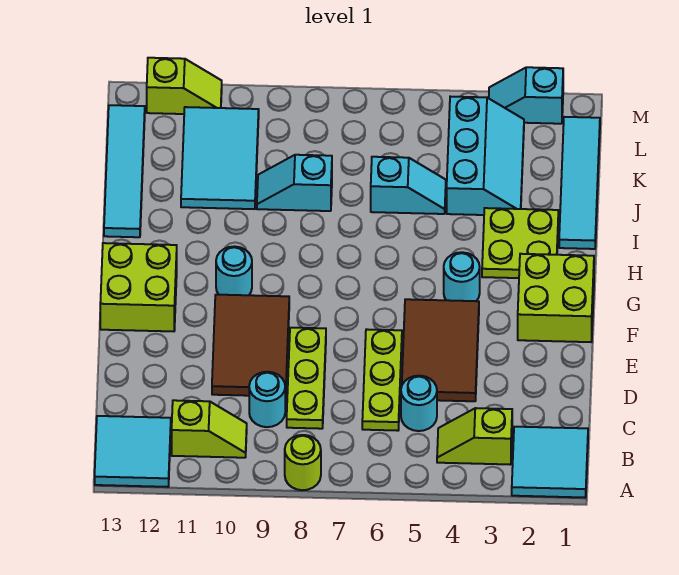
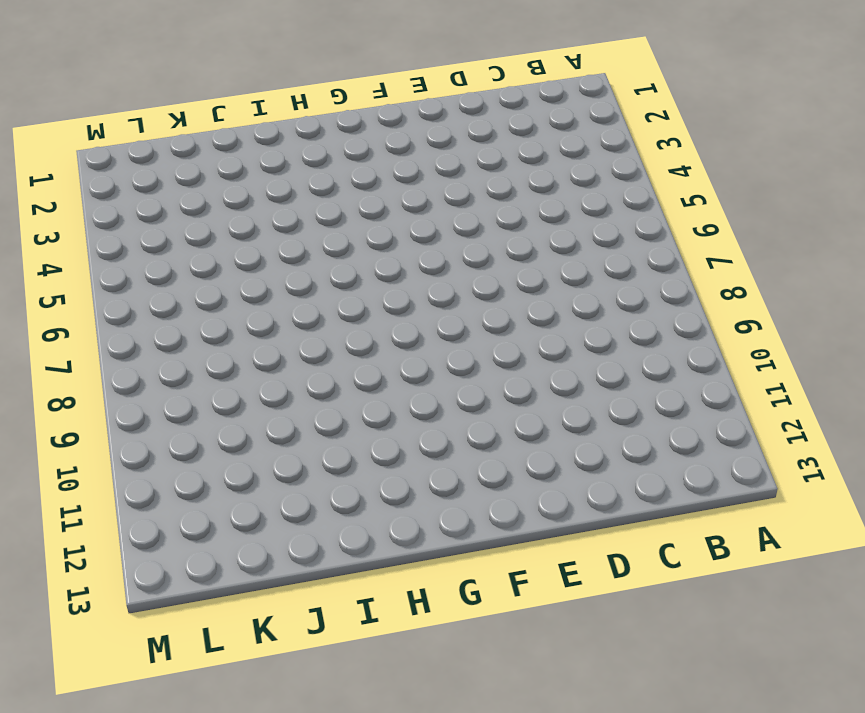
none -> cyan 2x2 tile [512,427,588,498]
none -> lime 1x1 round brick [285,435,321,490]
none -> cyan 2x2 tile [95,416,171,487]

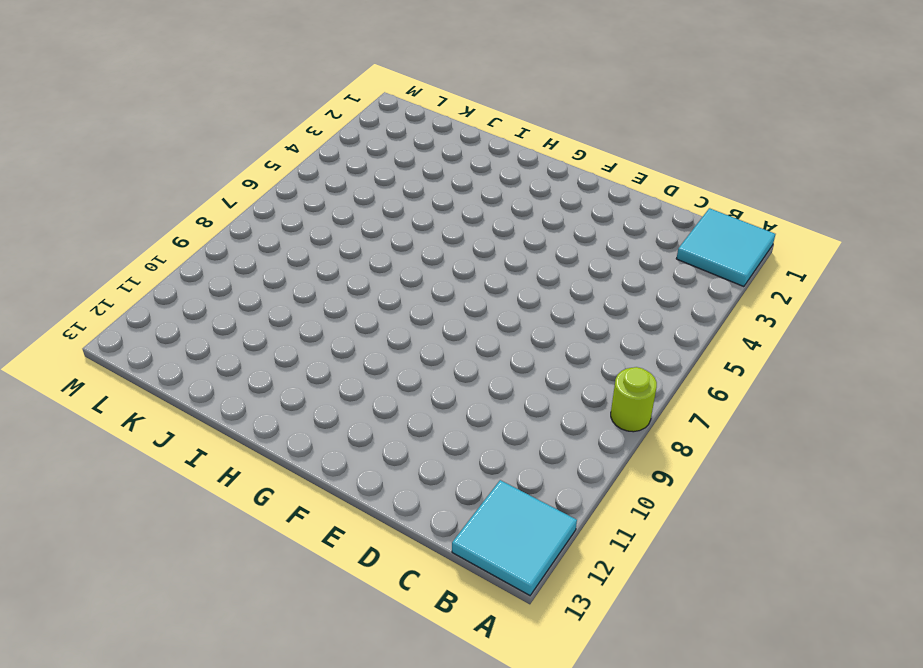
none -> lime 1x2 slope [437,408,512,465]
none -> lime 1x2 slope [172,400,247,458]
none -> cyan 1x1 round brick [401,376,437,431]

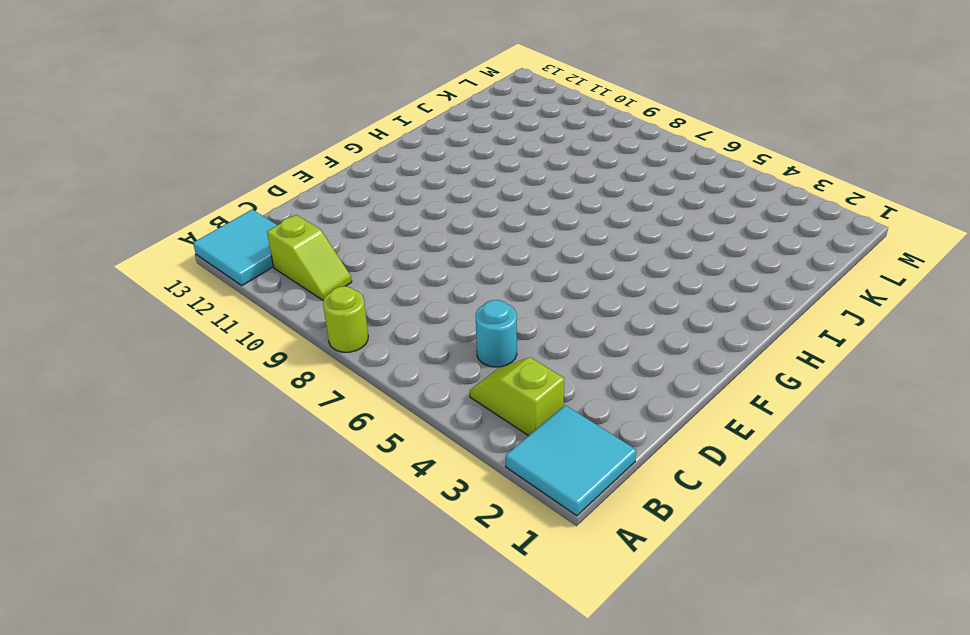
none -> lime 1x3 plate [362,329,402,431]
none -> lime 1x3 plate [287,328,326,429]
none -> cyan 1x1 round brick [249,372,285,427]

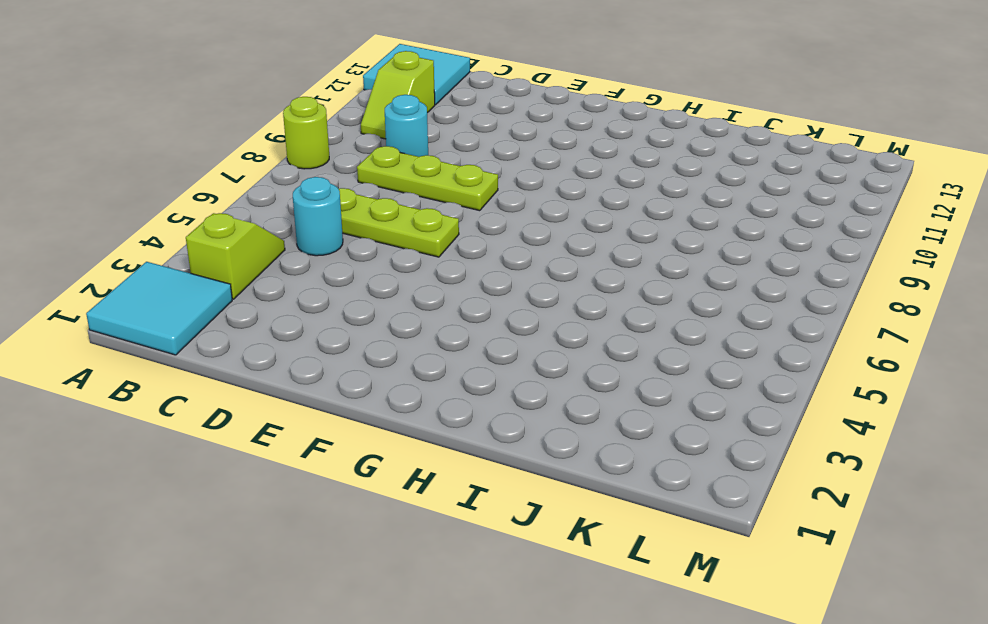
none -> brown 2x3 tile [402,299,479,401]
none -> brown 2x3 tile [212,295,289,397]
none -> lime 2x2 brick [518,254,594,342]

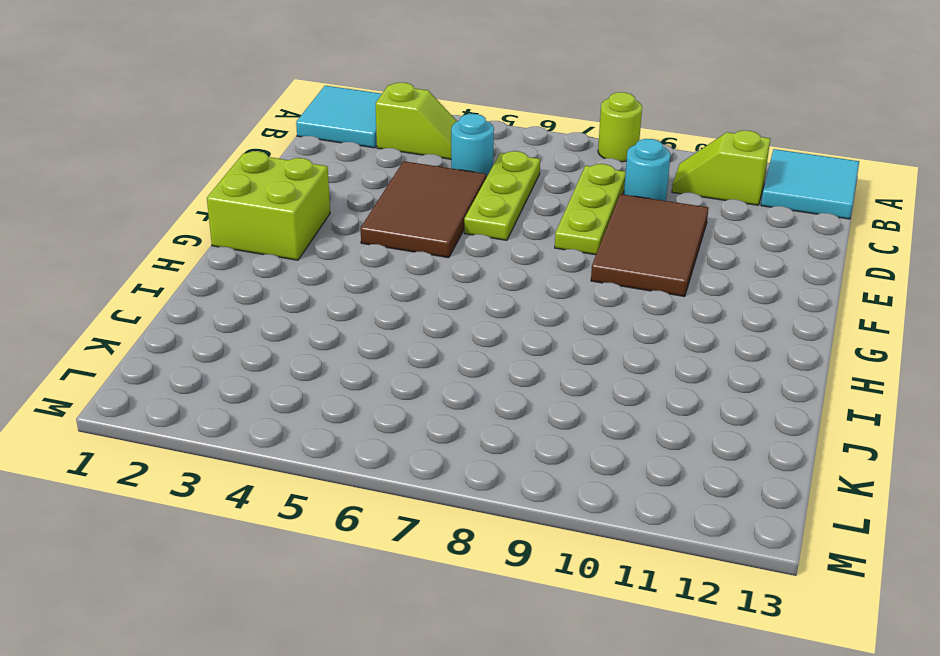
none -> lime 2x2 brick [100,243,177,331]
none -> cyan 1x1 round brick [444,252,480,301]
none -> cyan 1x1 round brick [216,247,252,295]

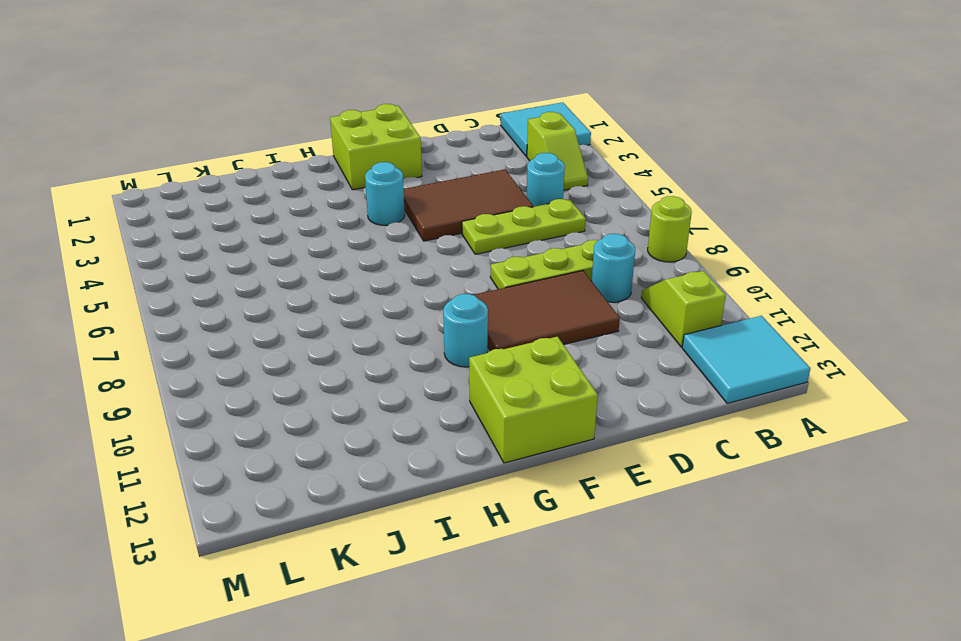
none -> lime 2x2 plate [482,208,558,278]
none -> cyan 1x4 tile [559,117,600,249]
none -> cyan 1x4 tile [104,105,145,237]

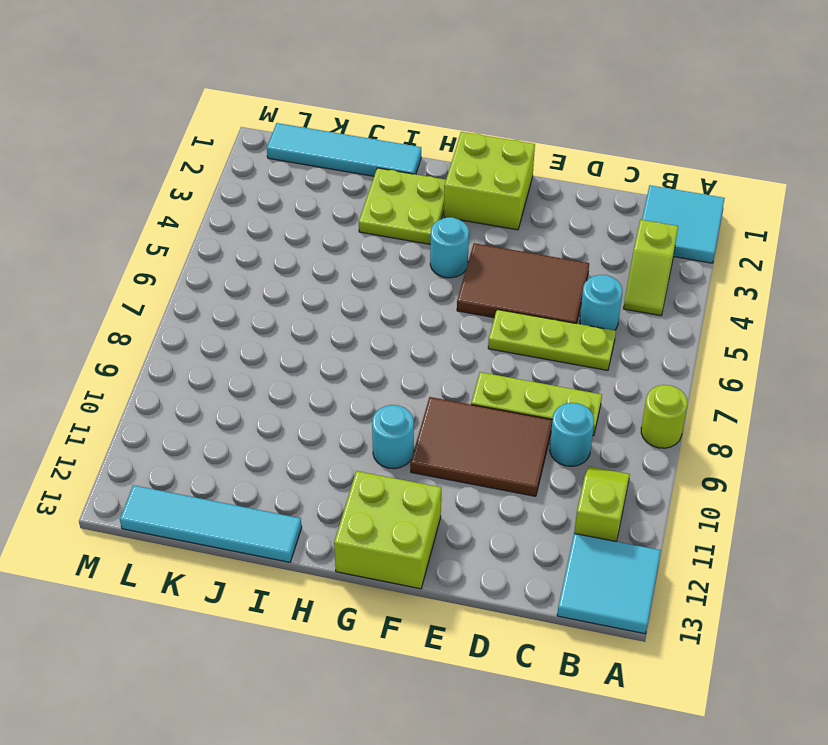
none -> cyan 2x3 slope [447,97,524,215]
none -> cyan 1x2 slope [371,157,446,214]
none -> cyan 1x2 slope [257,155,332,211]

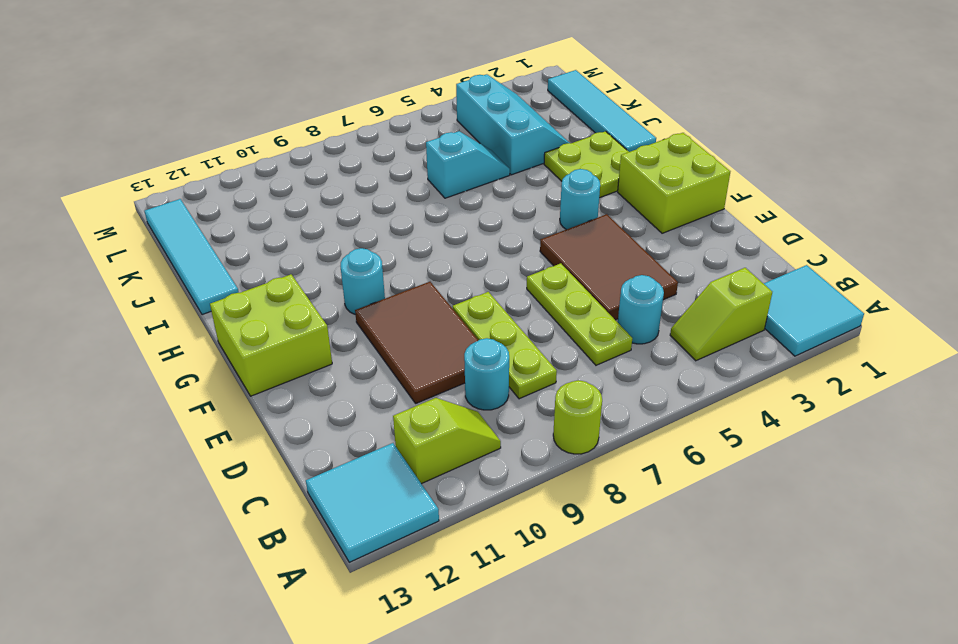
none -> cyan 1x2 slope [257,155,332,211]
none -> cyan 2x3 tile [181,107,259,209]
none -> cyan 1x2 slope [489,67,563,124]

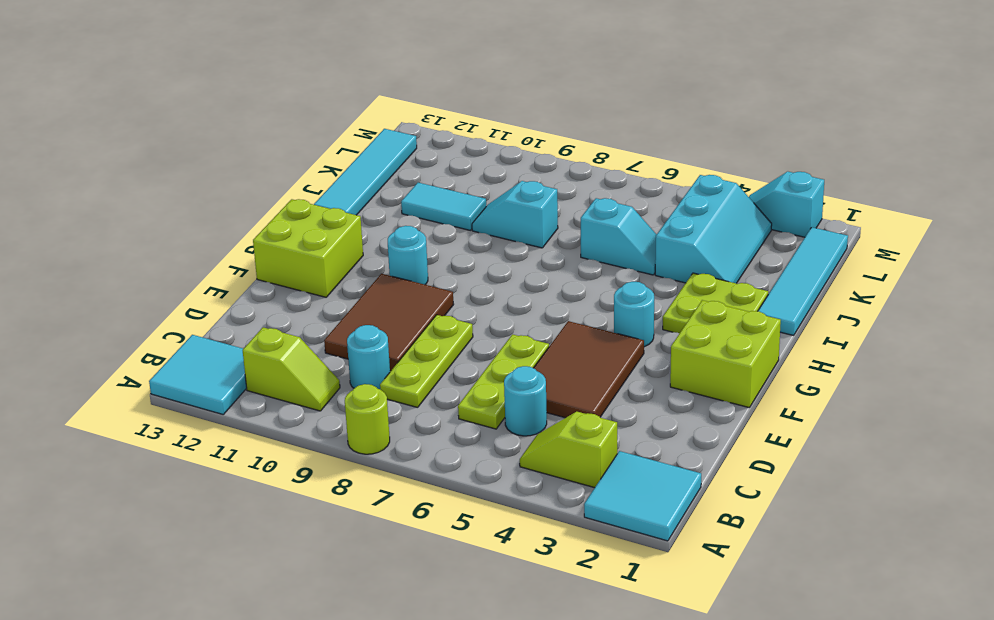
cyan 1x2 tile [401,183,486,230] -> cyan 2x3 tile [181,107,259,209]
none -> lime 1x2 slope [147,58,222,114]

